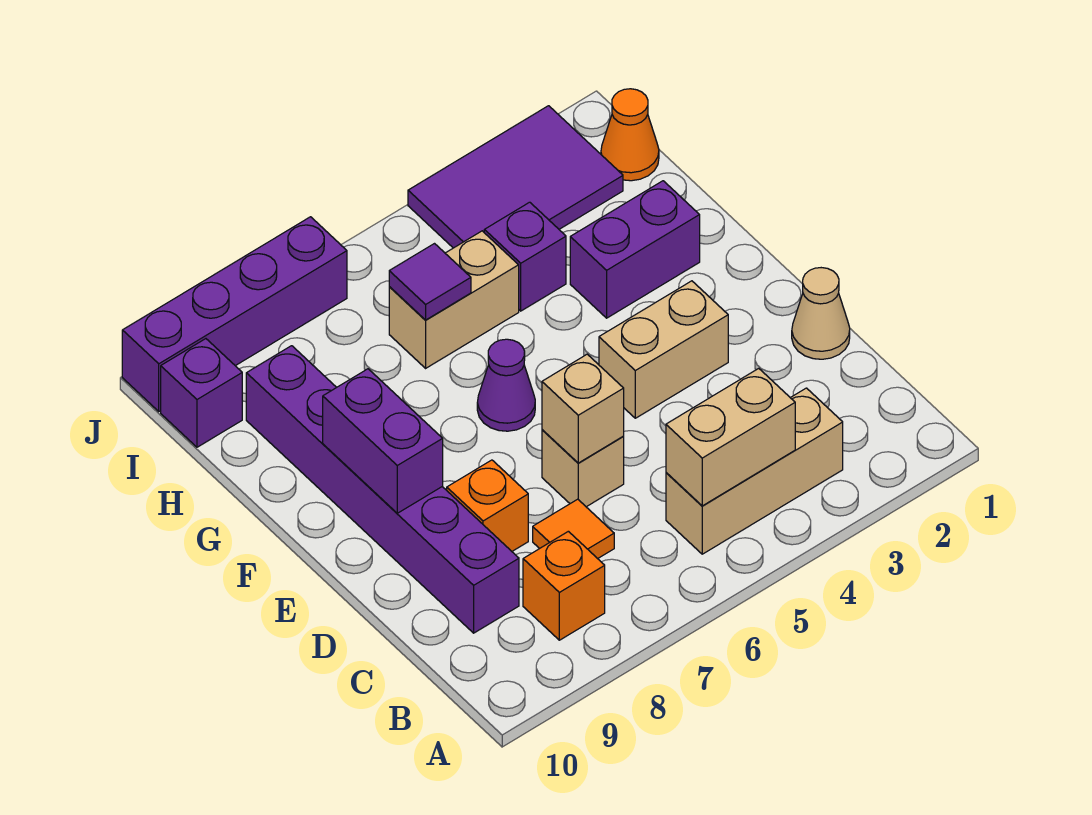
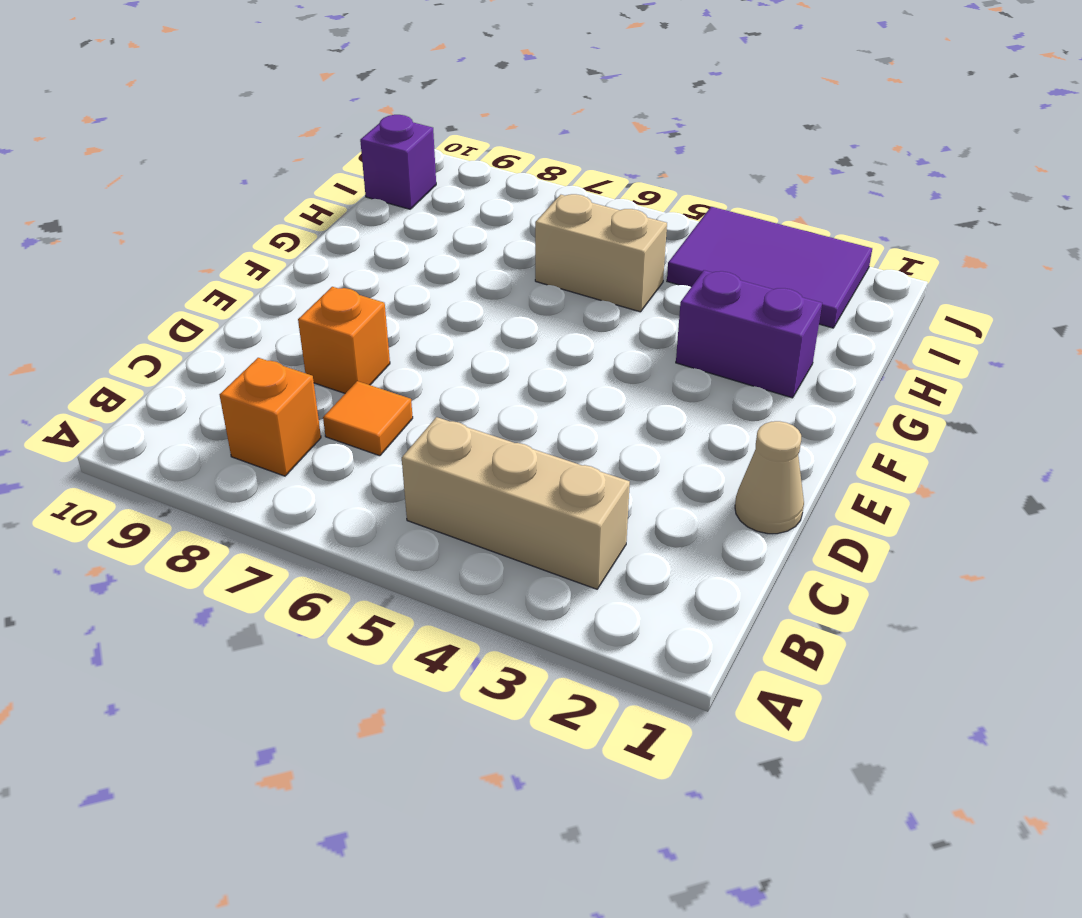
none -> purple 1x6 brick [246,346,519,633]
none -> tan 1x1 brick [542,430,624,507]
none -> tan 1x2 brick [599,281,728,418]

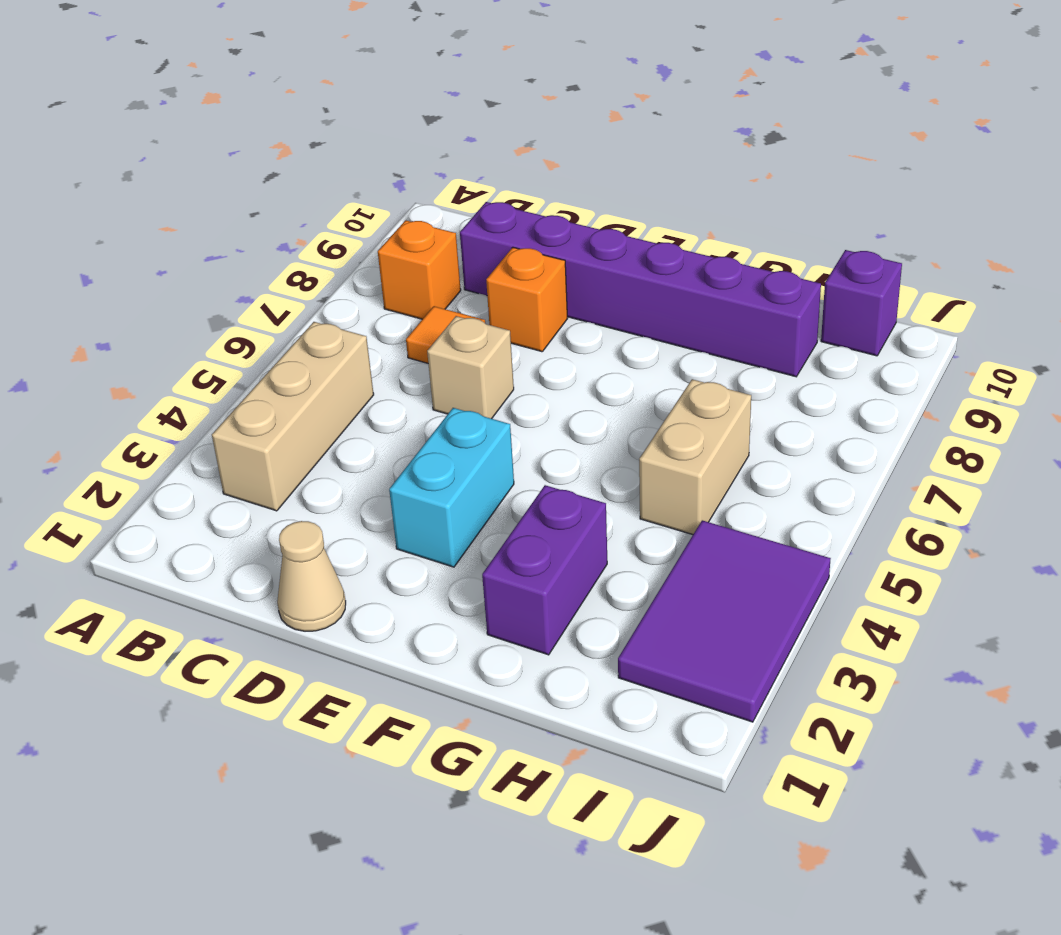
cyan 1x2 brick [389,408,514,567] -> tan 1x2 brick [599,281,728,418]
none -> purple 1x1 cone [477,339,535,431]
none -> purple 1x1 brick [484,202,566,311]
none -> orange 1x1 cone [601,89,659,181]

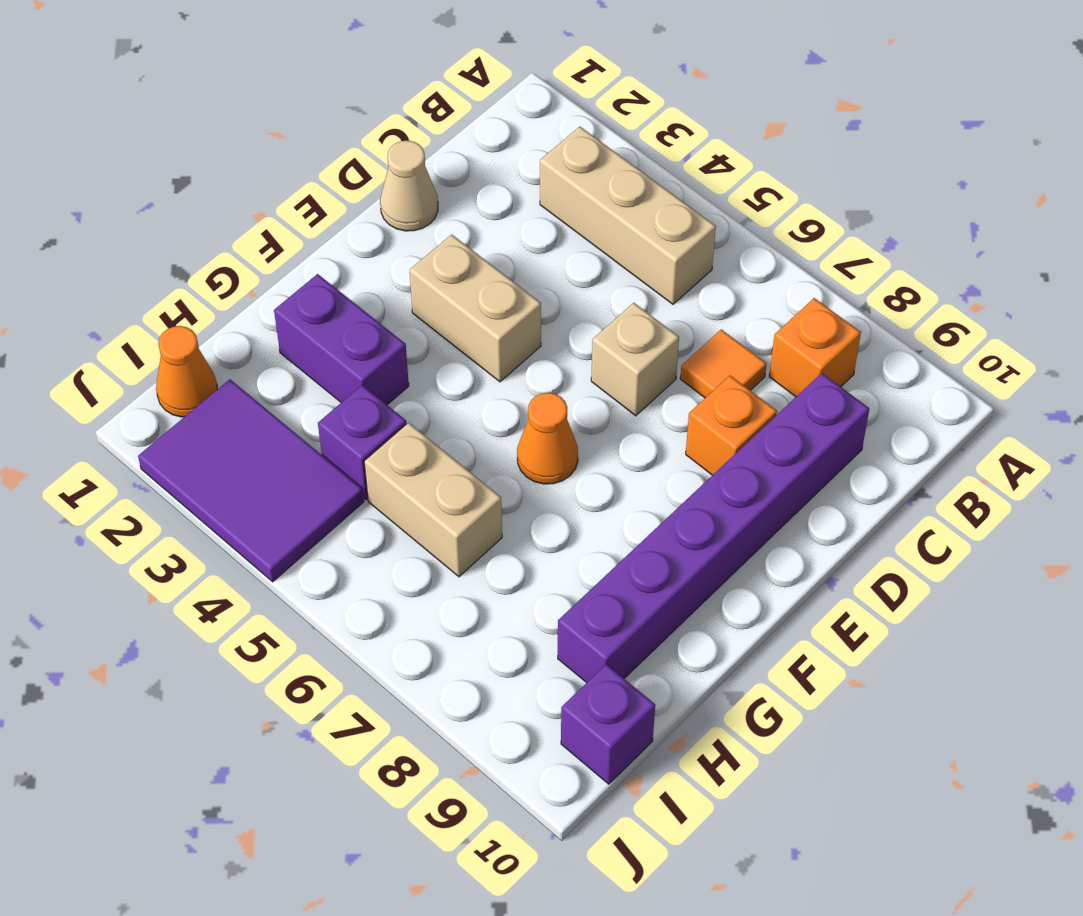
orange 1x1 cone [517,393,578,484] -> purple 1x1 cone [477,339,535,431]
none -> purple 1x4 brick [122,217,347,411]
none -> tan 1x2 brick [666,368,795,506]
none -> tan 1x1 brick [542,354,624,463]

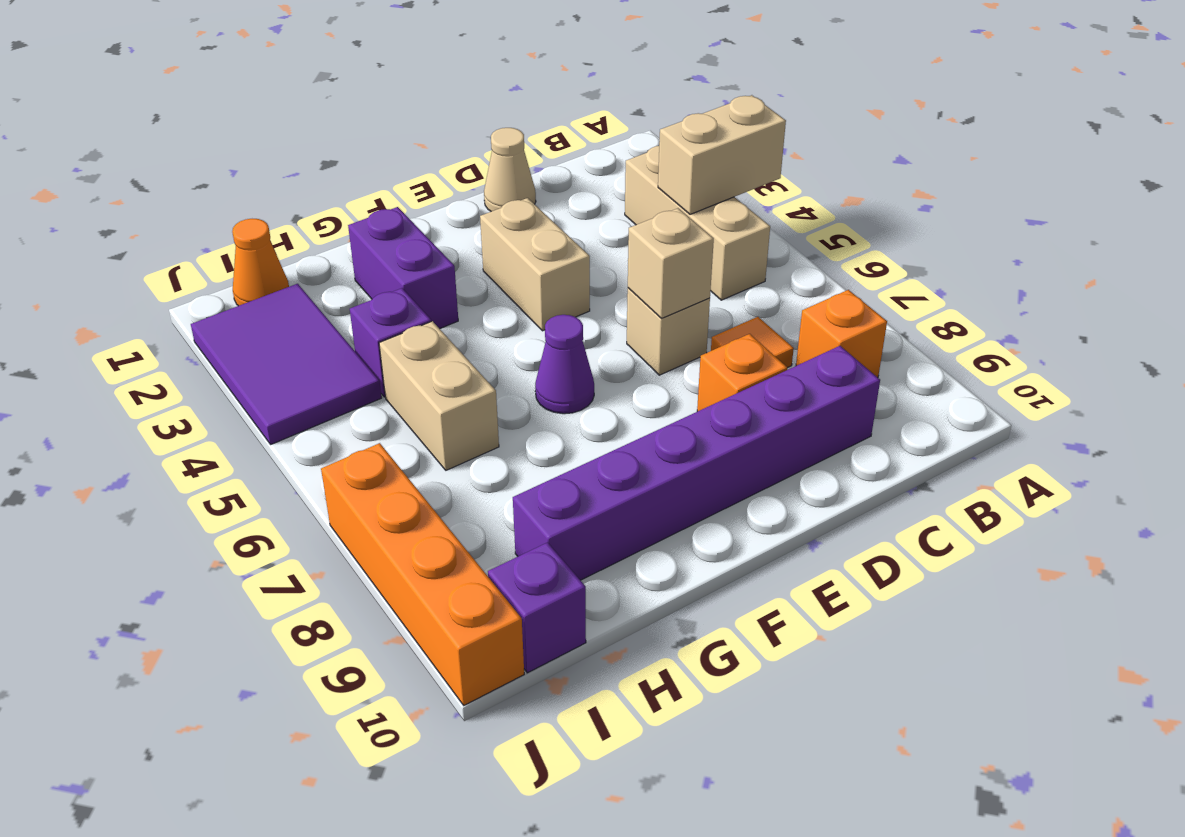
tan 1x2 brick [658,95,786,214] -> tan 1x2 brick turned to [666,368,795,506]
orange 1x4 brick [321,443,524,705] -> purple 1x4 brick [122,217,347,411]
none -> purple 1x2 brick [323,369,443,513]
none -> purple 1x1 tile [389,244,471,320]

